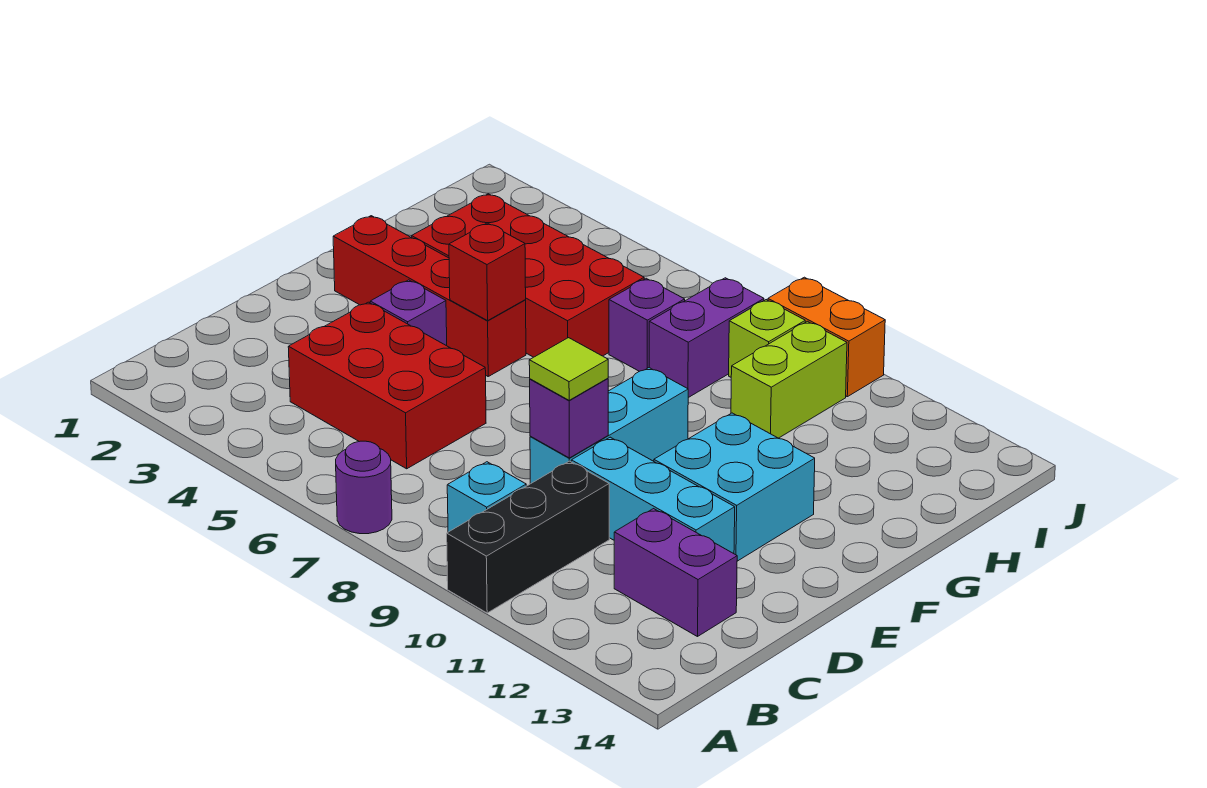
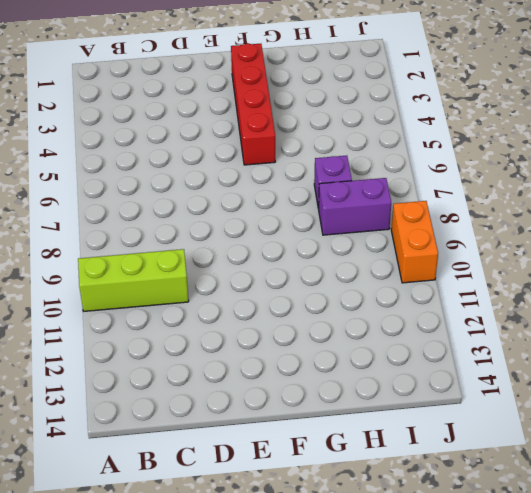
lime 1x3 brick [78,249,189,311] -> black 1x3 brick [447,461,609,613]
none -> purple 1x1 round brick [336,441,392,534]
none -> cyan 1x1 brick [447,462,526,532]
none -> red 2x3 brick [288,302,486,469]

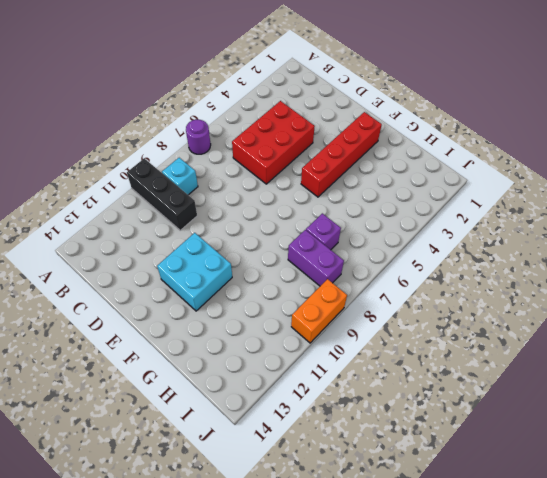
none -> purple 1x2 brick [614,509,737,637]
none -> cyan 1x3 brick [530,368,688,484]
none -> cyan 1x3 brick [571,437,735,554]

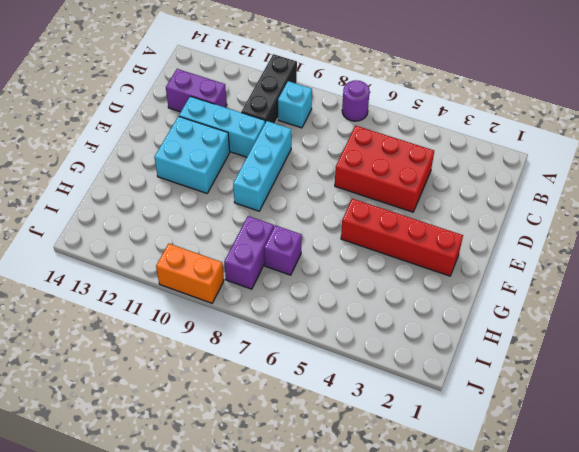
none -> purple 1x1 brick [370,280,447,346]
none -> red 2x4 brick [412,194,644,357]
none -> lime 1x2 brick [731,321,847,438]

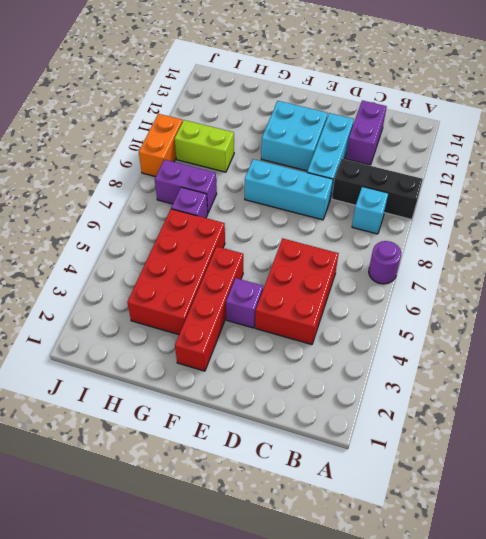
none -> lime 1x1 brick [729,300,805,377]
none -> purple 1x1 brick [530,378,608,458]
none -> red 1x1 brick [449,223,526,321]

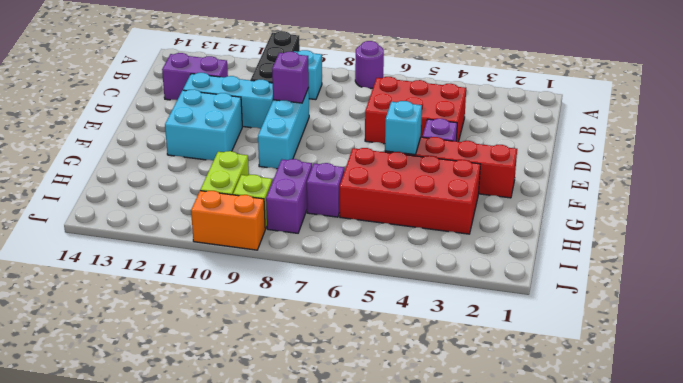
cyan 1x1 brick [385,101,422,155] -> red 1x1 brick [449,223,526,321]
none -> lime 1x1 tile [529,338,608,400]

